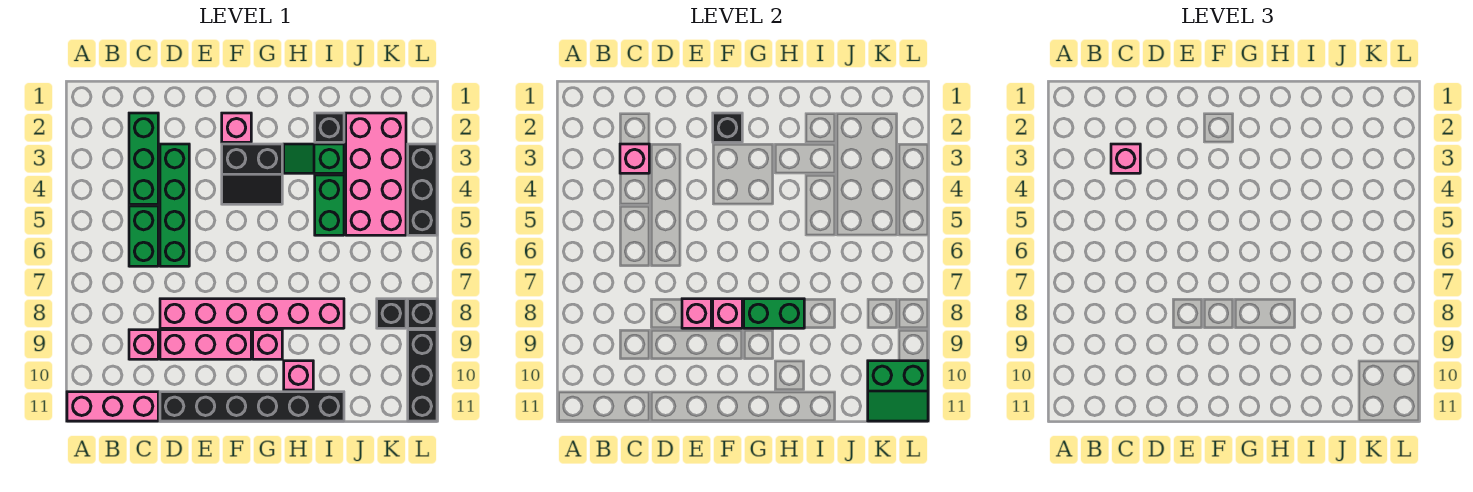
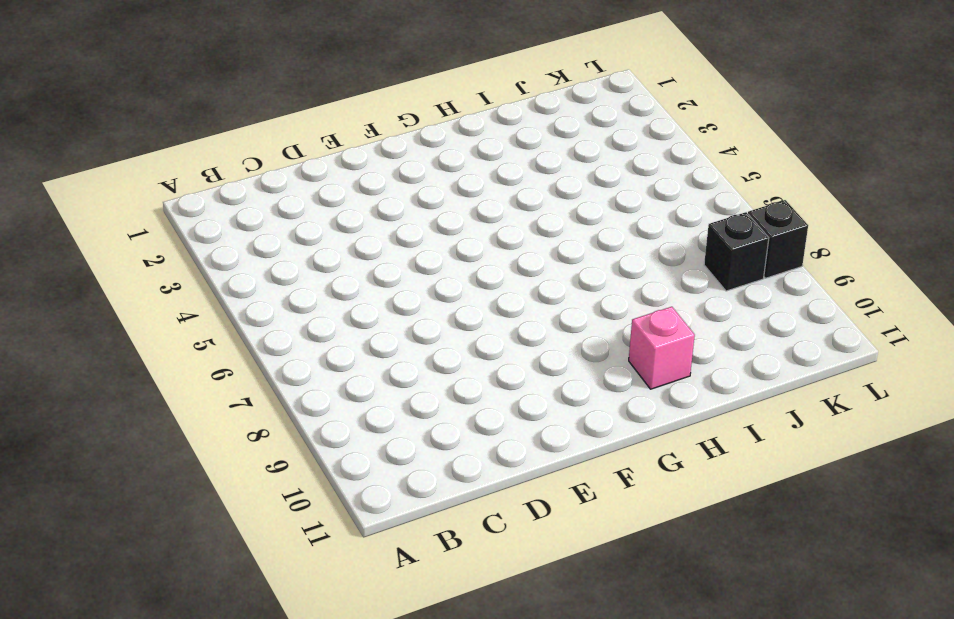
none -> pink 1x3 brick [67,392,158,421]
none -> green 1x3 brick [129,113,158,204]
none -> green 1x2 brick [129,206,158,266]

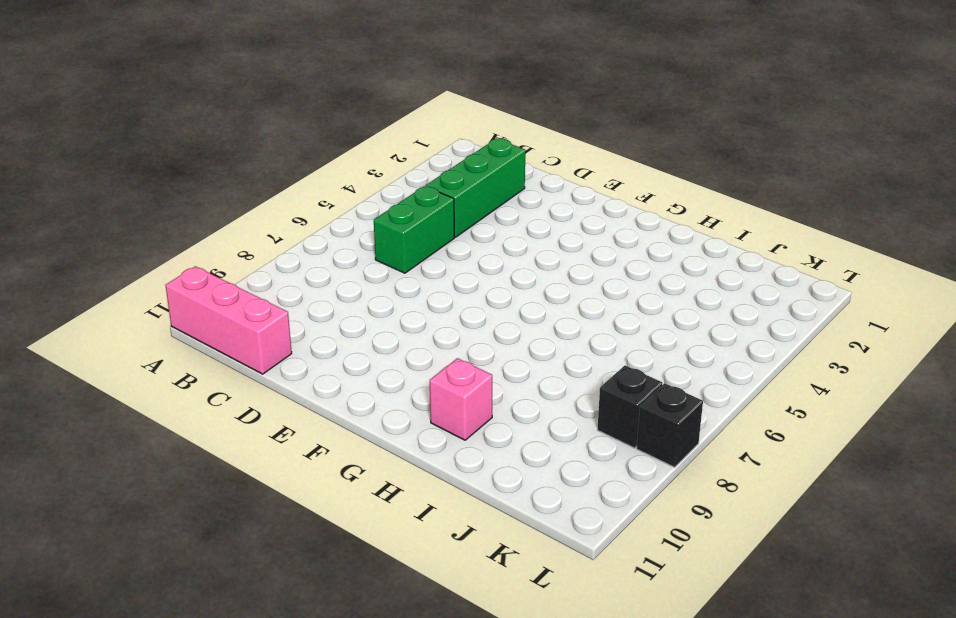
none -> pink 1x1 brick [129,330,158,359]
none -> green 1x4 brick [160,144,189,266]
none -> pink 1x6 brick [160,299,344,328]

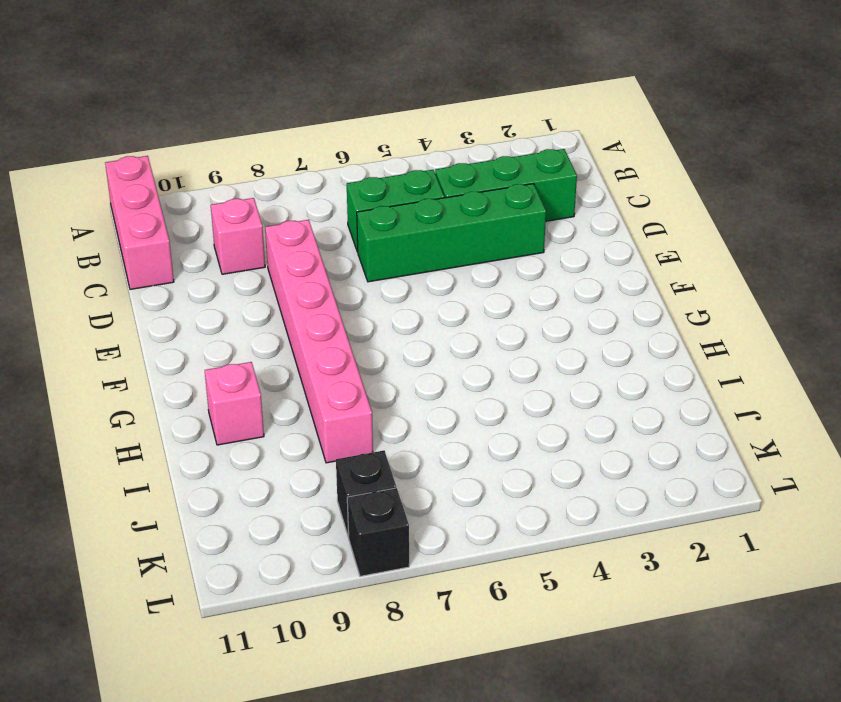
none -> pink 1x3 brick [160,330,251,359]
none -> black 1x6 brick [160,392,344,421]
none -> pink 1x1 brick [222,113,251,142]

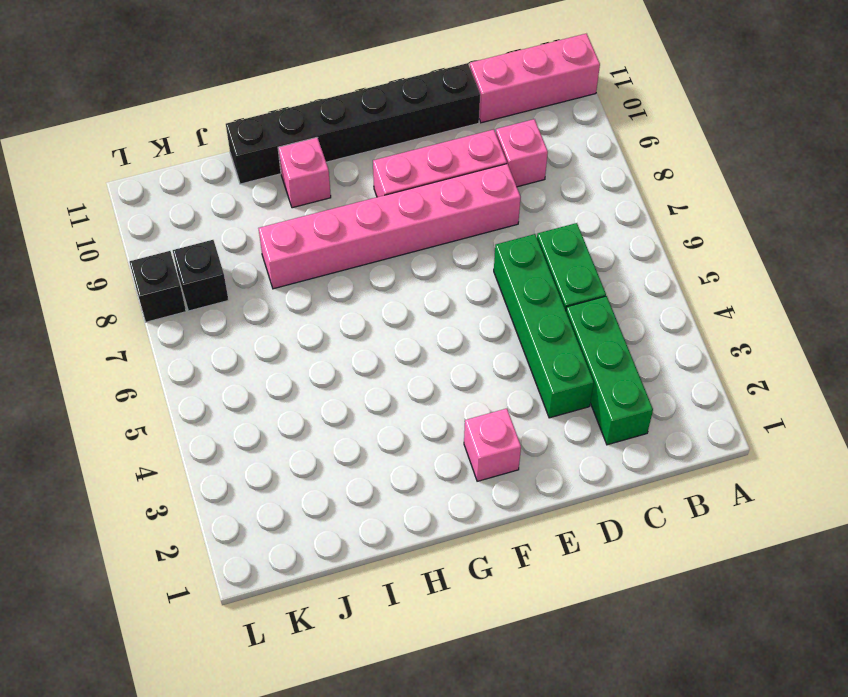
none -> black 2x2 slope [222,144,282,204]
none -> pink 1x1 brick [253,330,282,359]
none -> green 1x2 slope [284,144,344,173]

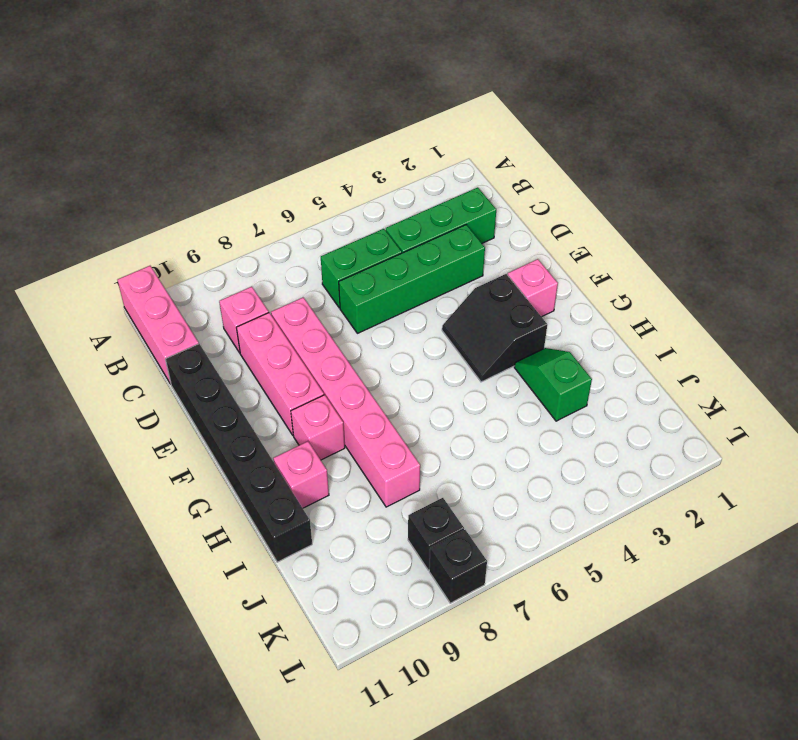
none -> black 1x1 brick [315,113,344,142]
none -> green 1x2 brick [315,175,344,235]
none -> pink 2x4 brick [346,113,406,235]

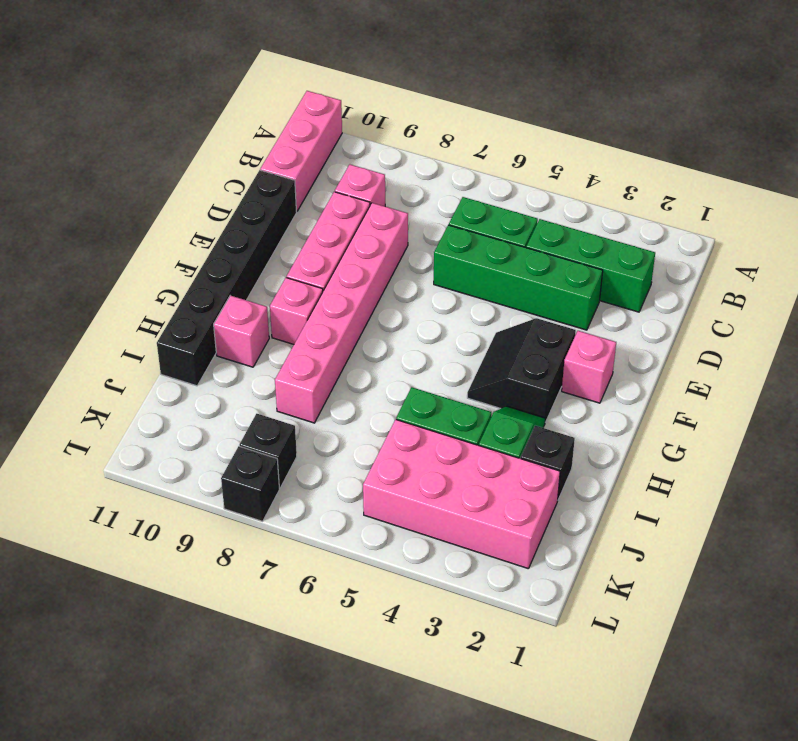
none -> black 1x3 brick [408,144,437,235]
none -> black 1x3 brick [408,330,437,421]
none -> pink 1x1 brick [620,144,649,173]

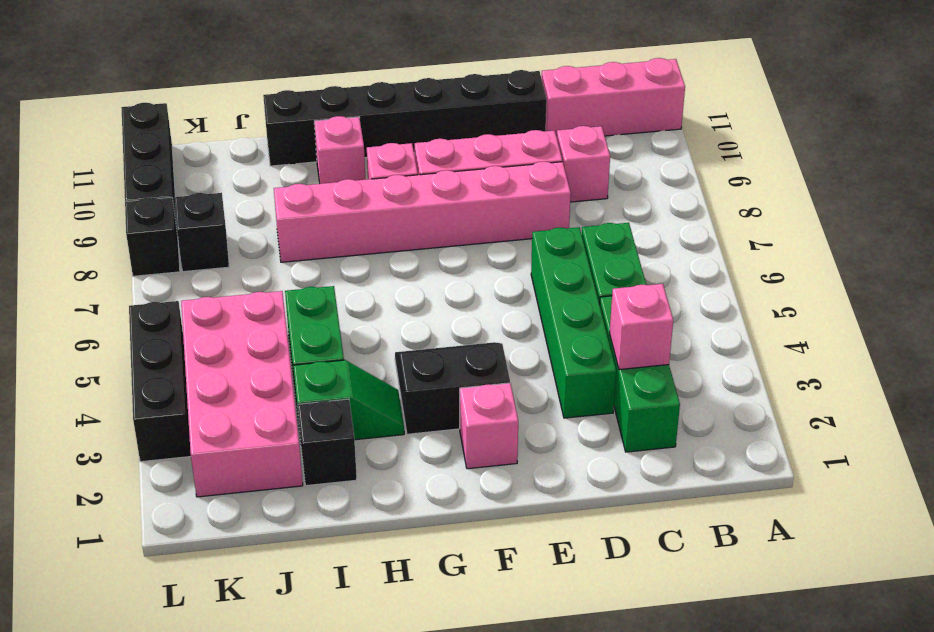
none -> pink 1x1 brick [682,299,711,328]
none -> black 1x1 brick [713,113,742,142]
none -> pink 1x1 brick [713,299,742,328]

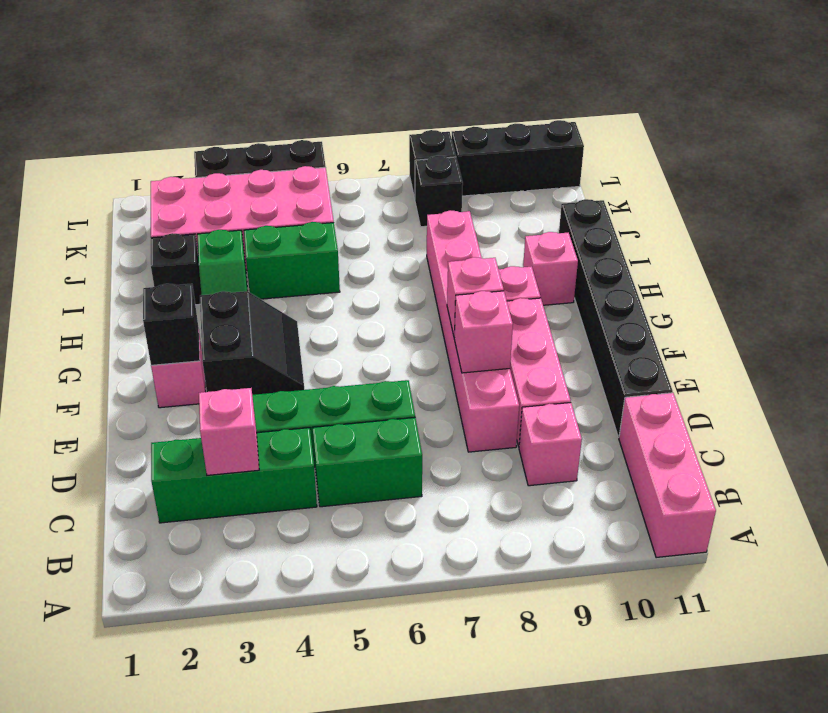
none -> green 1x2 brick [744,299,804,328]
none -> green 2x2 slope [868,361,928,421]
none -> pink 1x1 brick [1111,144,1140,173]

